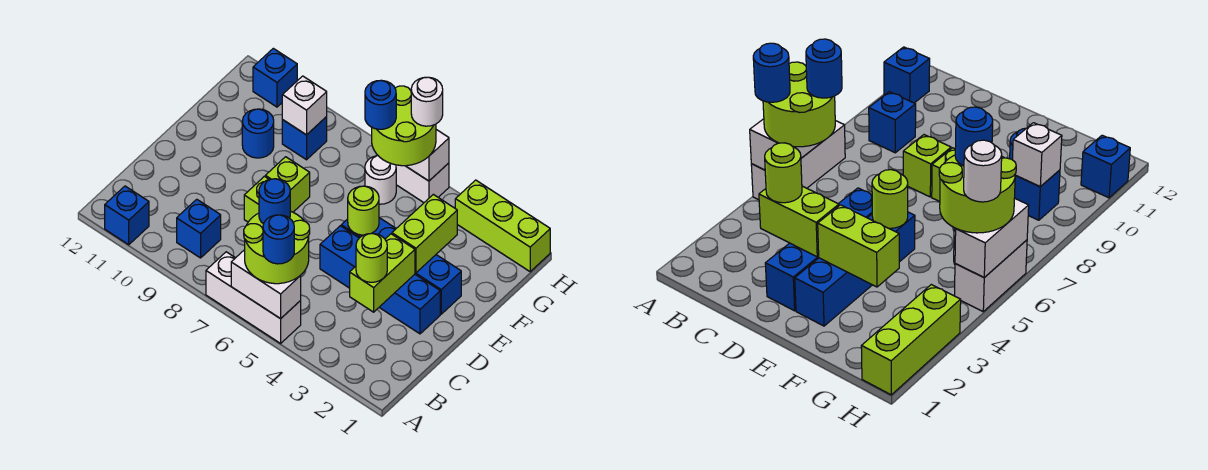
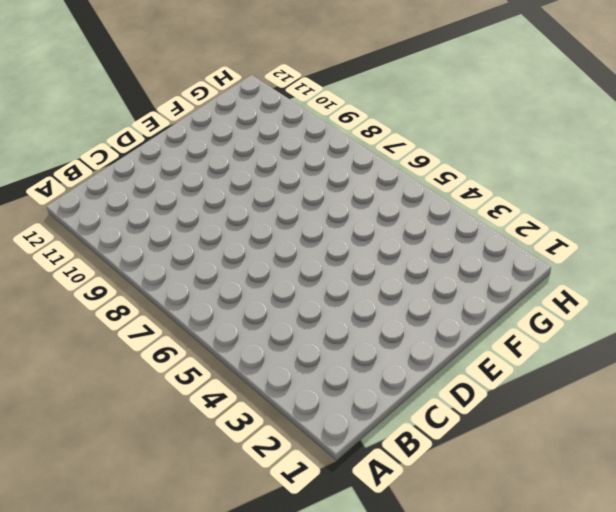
none -> white 1x3 brick [206,252,301,343]
none -> blue 1x1 brick [105,186,149,245]
none -> blue 1x1 brick [177,199,221,258]

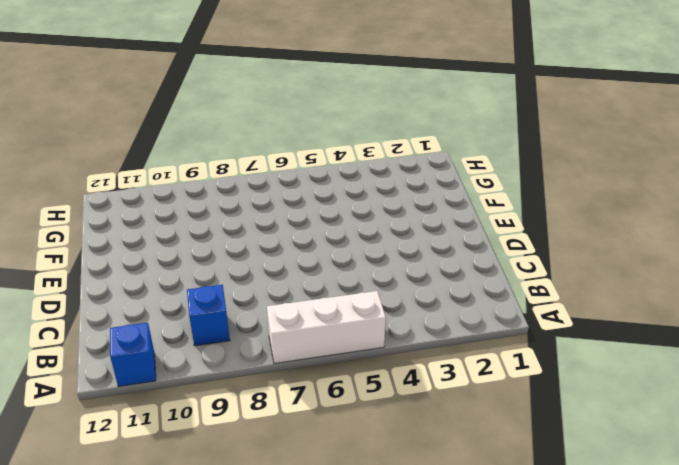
none -> blue 1x4 brick [320,226,440,334]
none -> lime 1x1 brick [244,176,269,222]
none -> blue 1x4 brick [341,218,461,314]

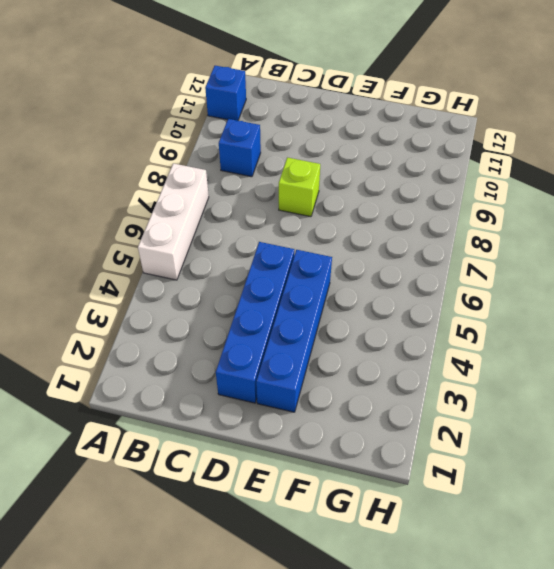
none -> lime 1x1 brick [265,157,310,212]
none -> blue 1x1 round brick [242,109,274,158]
none -> white 1x1 round brick [365,156,396,204]

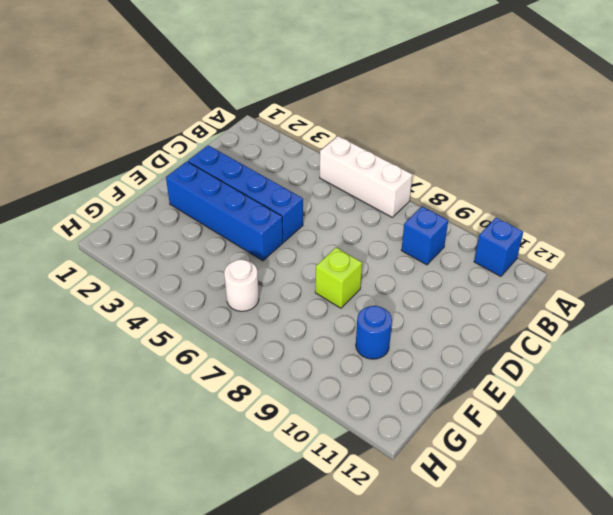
none -> lime 1x1 brick [244,176,269,222]
none -> blue 1x1 brick [282,117,327,160]
none -> lime 1x3 brick [455,180,550,272]

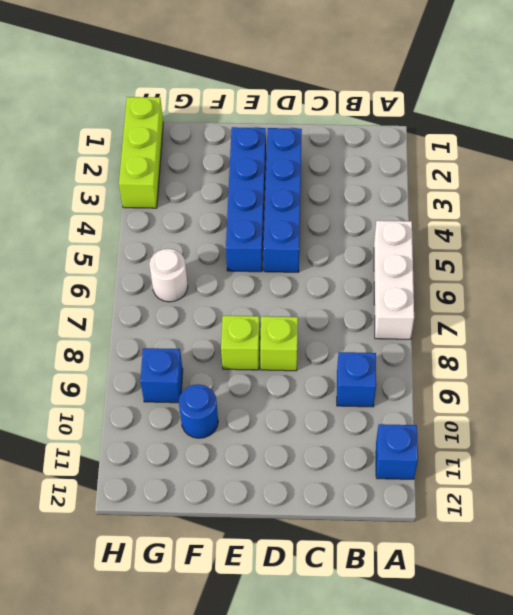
none -> white 1x2 brick [396,163,449,203]
none -> blue 1x1 brick [253,48,297,107]
none -> white 1x2 brick [231,250,301,319]

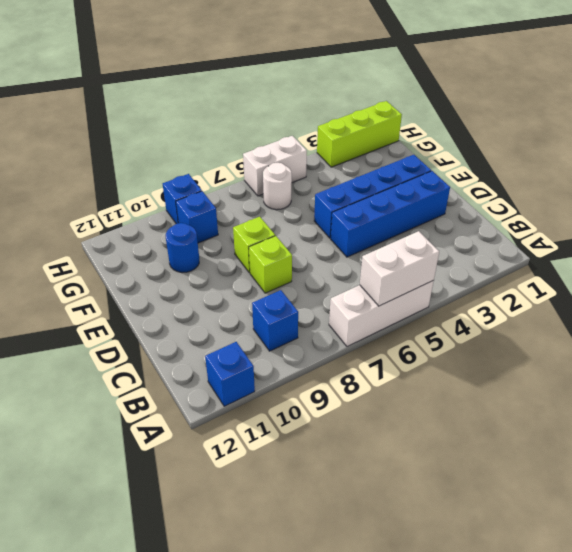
blue 1x1 brick [163,174,202,224] -> blue 1x1 brick moved to [253,48,297,107]
none -> lime 1x2 brick [350,234,415,312]
none -> lime 1x2 brick [392,194,457,273]
none -> lime 1x1 round brick [348,186,379,235]

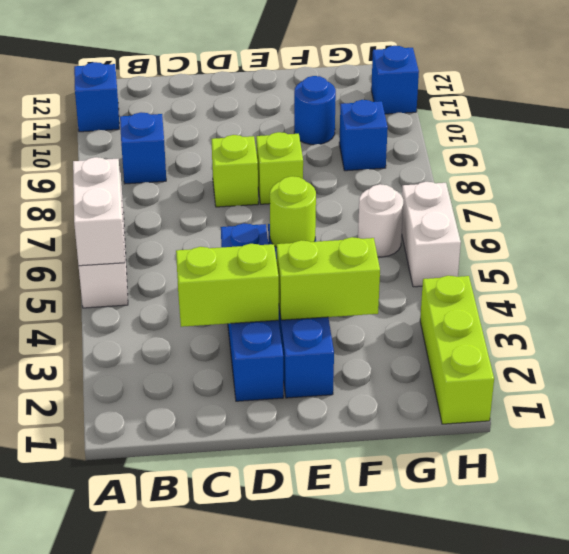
none -> white 1x1 brick [282,76,327,135]
none -> white 1x2 brick [406,130,449,181]
none -> lime 2x2 round brick [244,211,310,284]

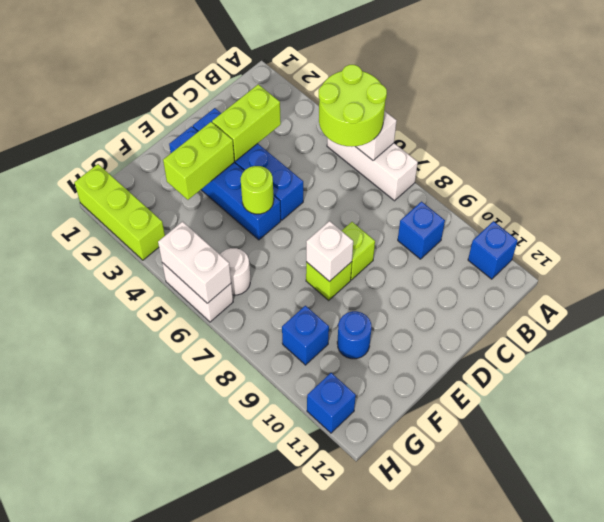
white 1x1 brick [306,221,353,282] -> white 1x1 brick moved to [282,76,327,135]
none -> lime 1x1 round brick [356,233,387,282]
none -> lime 2x2 round brick [372,86,436,166]
none -> blue 1x1 round brick [263,215,294,264]

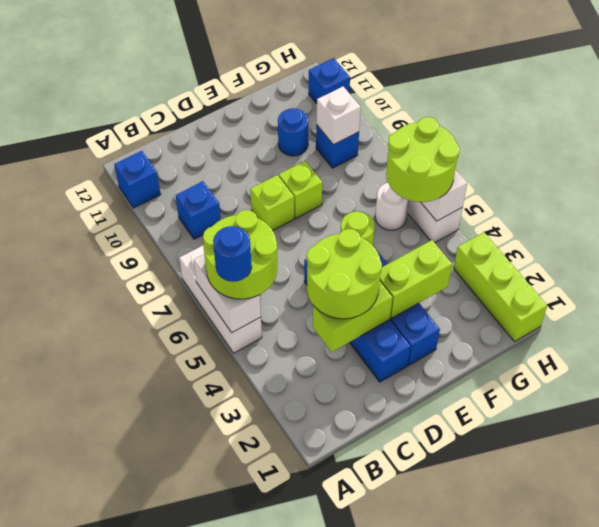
lime 2x2 round brick [307,229,382,319] -> lime 1x1 round brick [356,233,387,282]
none -> blue 1x1 round brick [259,179,290,224]
none -> blue 1x1 round brick [365,80,396,129]
none -> white 1x1 round brick [411,77,443,126]

